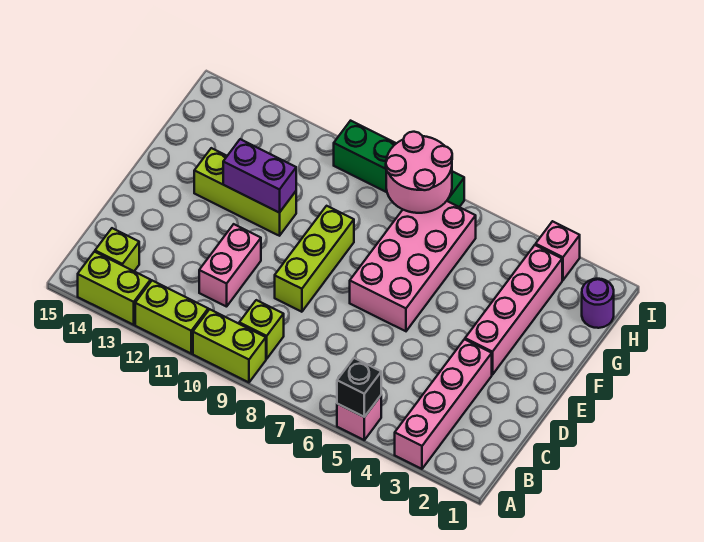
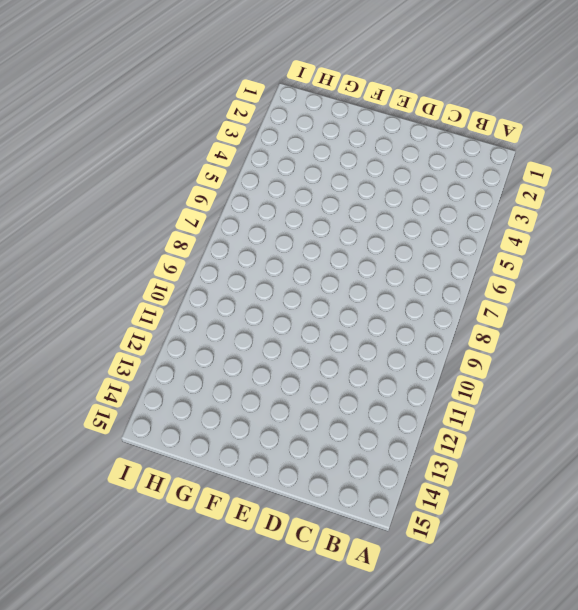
none -> pink 1x4 brick [395,339,492,469]
none -> pink 1x1 brick [337,396,381,440]
none -> lime 1x2 brick [193,309,266,382]

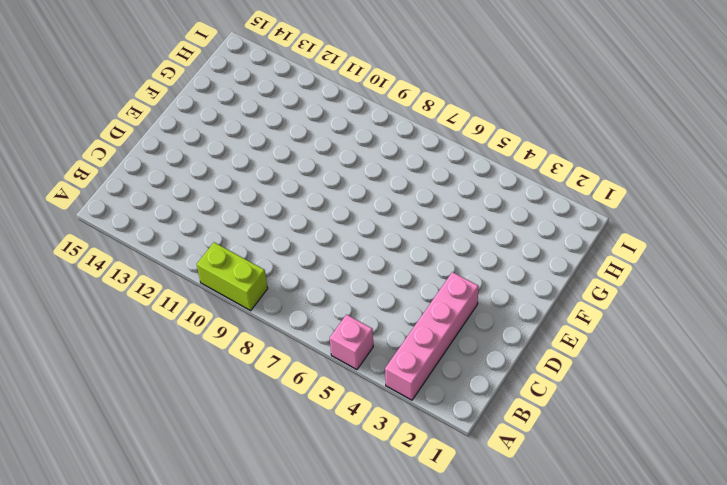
none -> lime 1x2 brick [135,281,208,354]
none -> lime 1x2 brick [78,252,151,325]
none -> lime 1x1 brick [239,300,284,359]

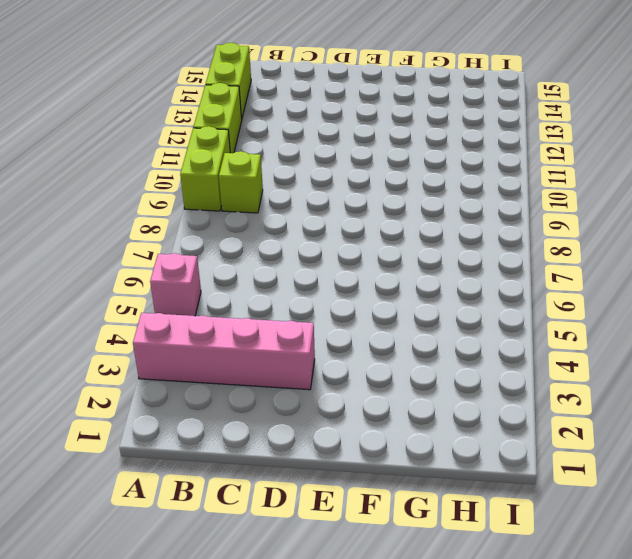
none -> lime 1x1 brick [95,228,139,271]
none -> pink 1x2 brick [199,224,261,307]
none -> lime 1x3 brick [275,206,354,312]

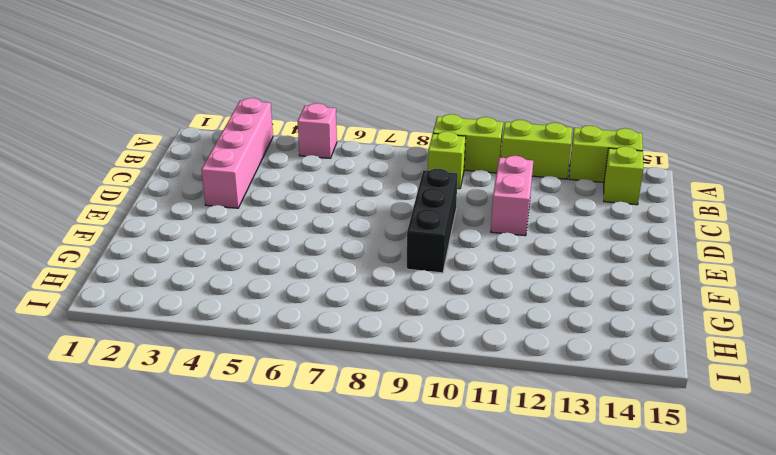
black 1x3 brick [407,169,458,273] -> lime 1x3 brick [275,206,354,312]
none -> pink 1x4 brick [465,245,562,375]
none -> pink 2x4 brick [350,201,476,331]
none -> lime 1x3 brick [194,148,296,236]

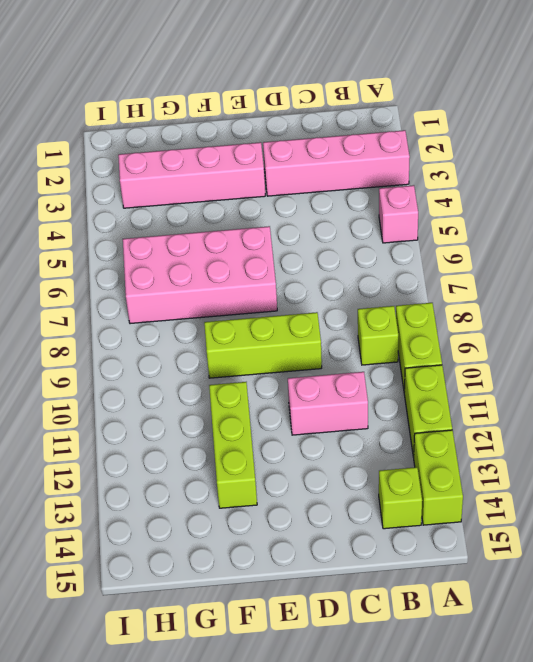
none -> purple 1x1 round brick [582,279,614,328]
none -> pink 1x1 brick [536,221,580,280]
none -> green 1x4 brick [334,121,464,207]

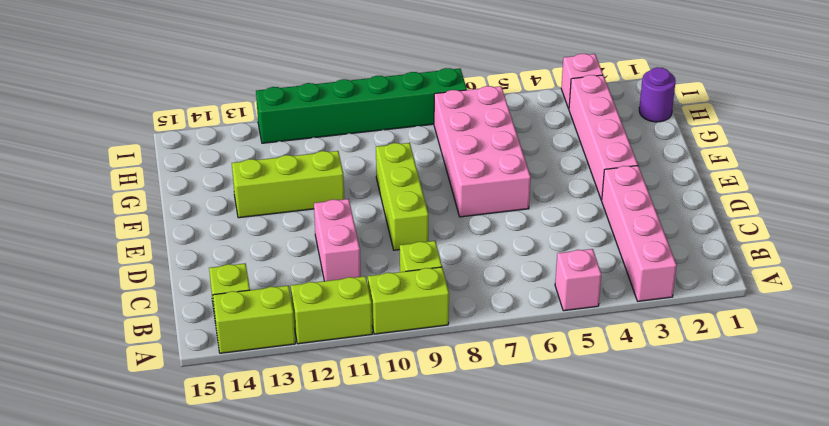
green 1x6 brick [256,68,467,143] -> green 1x4 brick [334,121,464,207]
none -> black 1x1 brick [337,358,381,417]
none -> purple 1x2 brick [223,139,296,213]
none -> pink 2x2 round brick [386,132,452,213]

